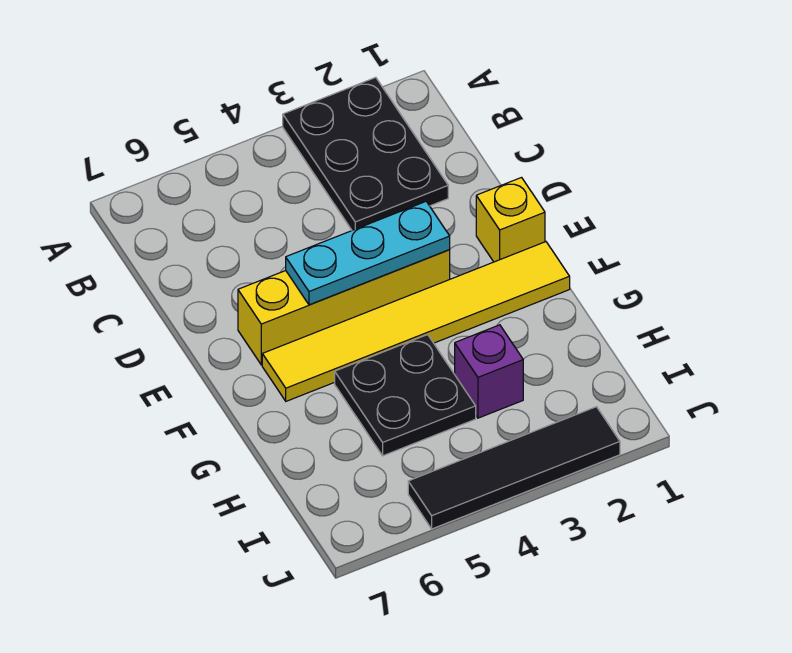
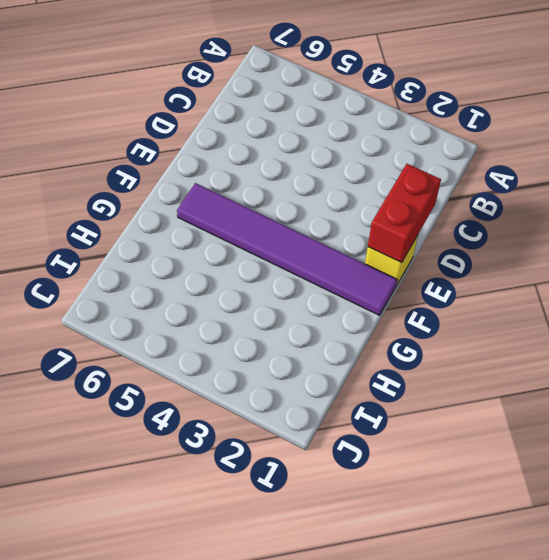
red 1x2 brick [368,164,441,263] -> none
purple 1x6 tile [177,183,397,315] -> yellow 1x6 tile [262,242,570,401]
none -> black 2x3 plate [283,77,448,230]
none -> yellow 1x4 brick [238,250,450,365]

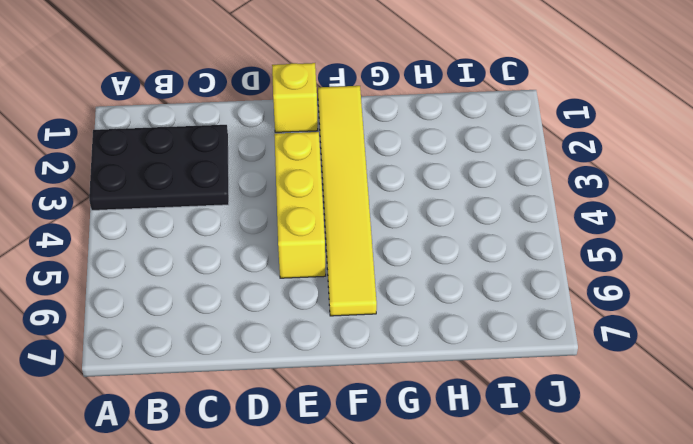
yellow 1x3 brick [274,132,326,278] -> yellow 1x4 brick [238,250,450,365]
none -> black 2x2 plate [335,335,476,456]
none -> purple 1x1 brick [455,325,523,418]

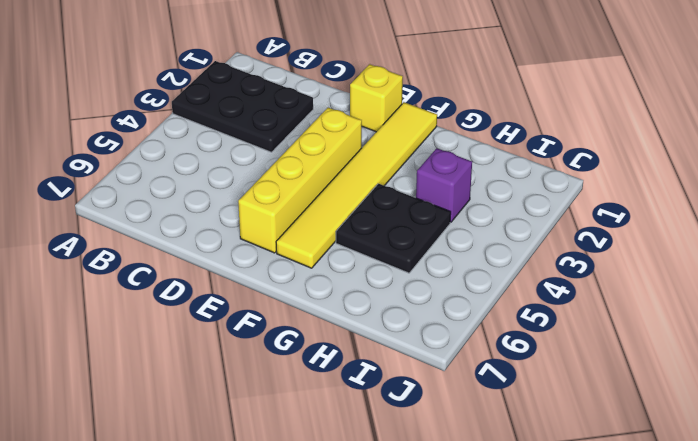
none -> black 1x4 tile [408,407,620,529]
none -> cyan 1x3 plate [286,202,450,305]

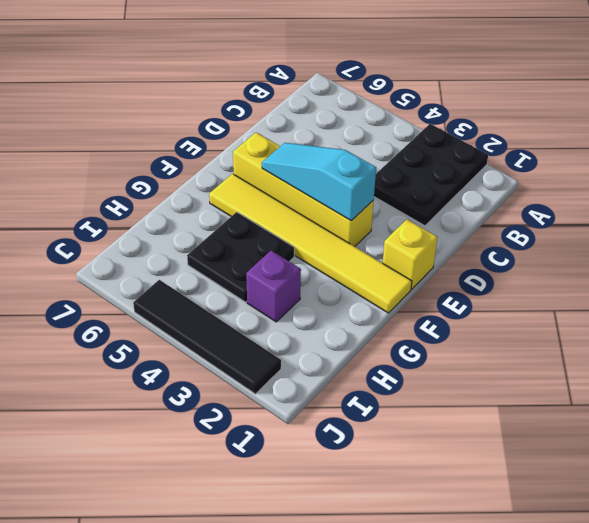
cyan 1x3 slope [262,143,376,221] -> cyan 1x3 plate [286,202,450,305]

